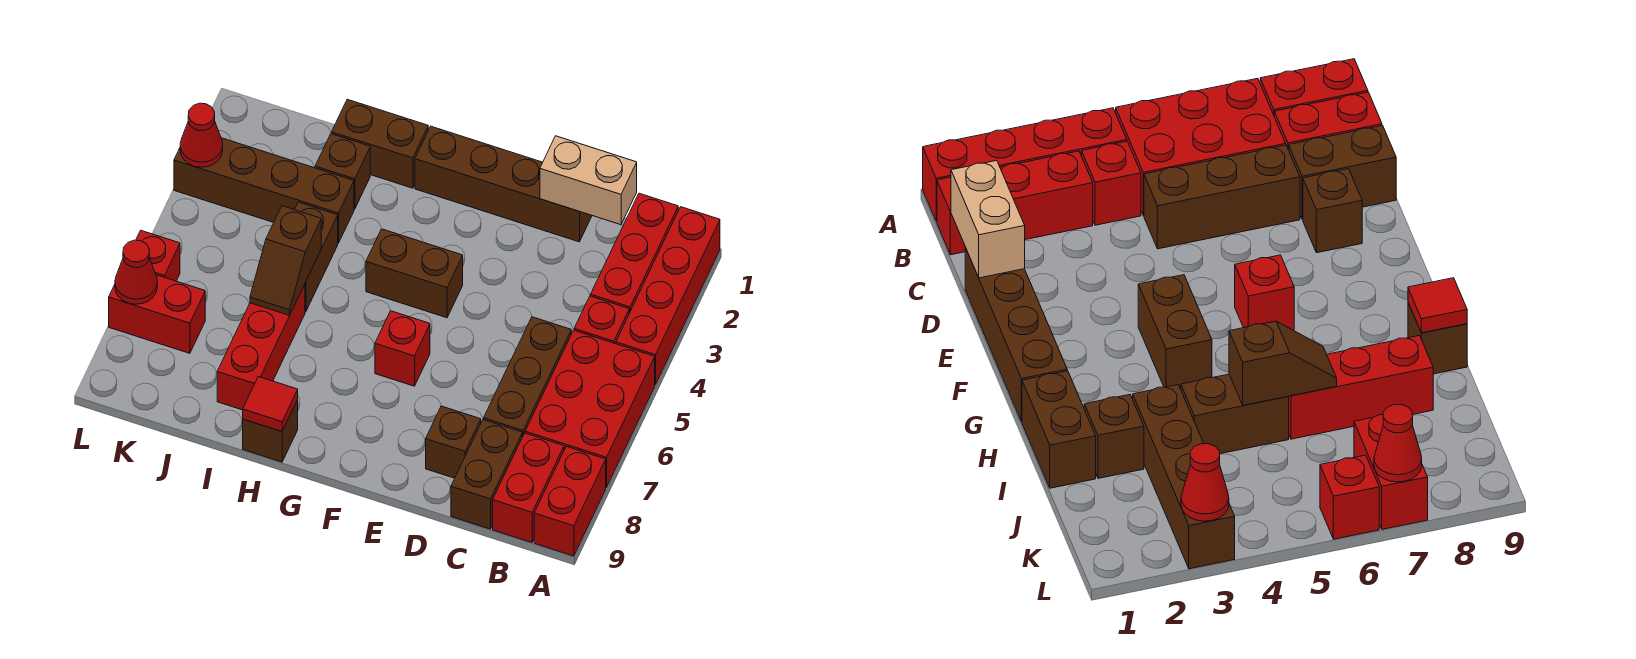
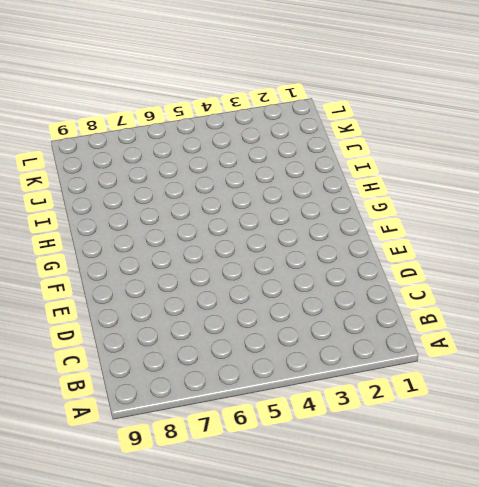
none -> red 1x4 brick [616,207,720,385]
none -> red 2x3 brick [525,330,655,488]
none -> red 1x2 brick [534,446,606,556]

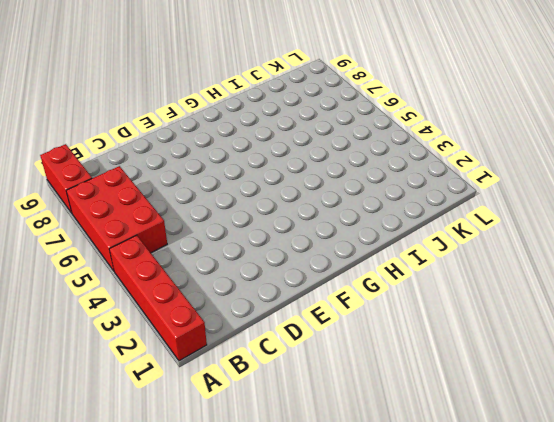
none -> red 1x3 brick [591,193,678,313]
none -> red 1x1 brick [574,296,629,344]
none -> red 1x2 brick [493,433,564,543]

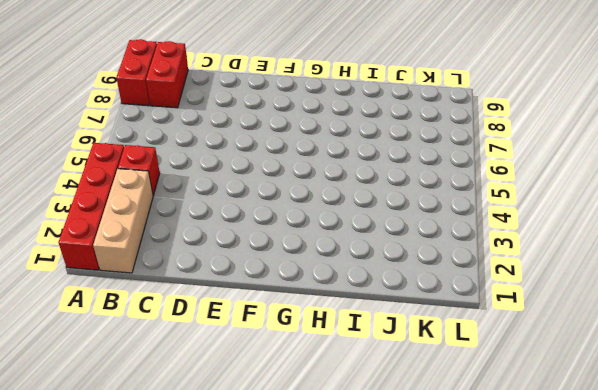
tan 1x3 brick [93,169,153,273] -> red 1x3 brick [591,193,678,313]
none -> red 2x3 brick [525,330,655,488]
none -> brown 1x3 brick [484,317,571,437]
none -> brown 1x2 brick [451,420,522,529]

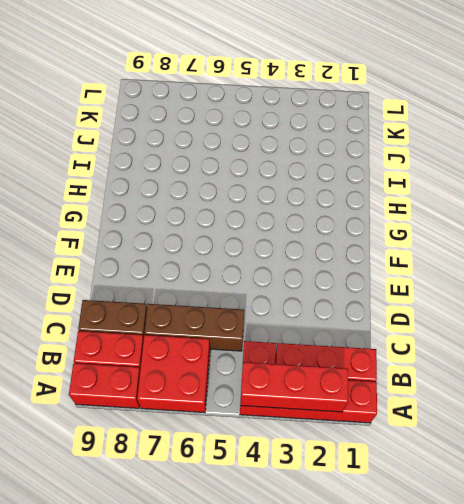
red 1x3 brick [240,362,348,412] -> red 1x3 brick moved to [217,284,305,410]
red 2x2 brick [137,335,210,413] -> red 2x3 brick [525,330,655,488]
none -> brown 1x4 brick [415,126,592,242]
none -> brown 1x1 brick [426,406,481,478]
none -> brown 1x2 brick [366,229,463,318]

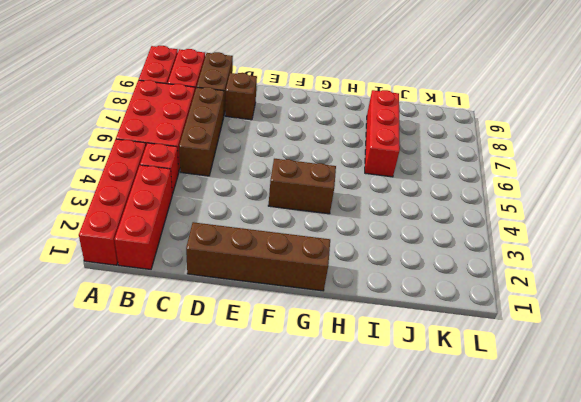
none -> red 1x1 brick [375,311,430,386]
none -> brown 1x2 brick [332,99,428,188]
none -> brown 1x1 brick [243,400,298,462]

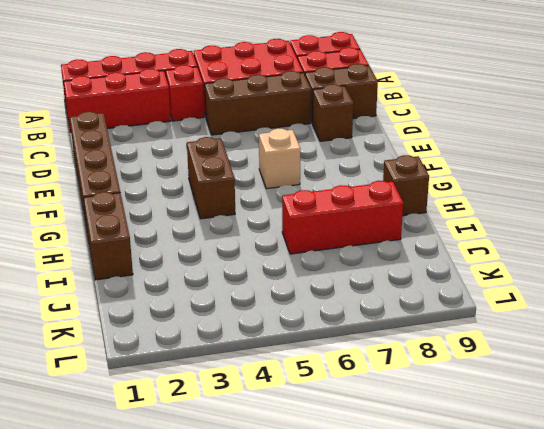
tan 1x1 brick [259,129,301,189] -> red 1x1 brick [375,311,430,386]
none -> brown 1x1 brick [315,134,370,209]
none -> brown 1x4 brick [174,138,354,243]
none -> brown 1x2 brick [295,202,338,312]

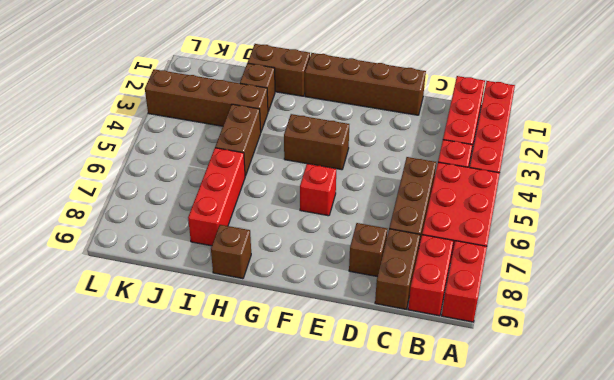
none -> red 1x2 brick [109,275,205,353]
none -> red 1x1 brick [136,231,180,281]
none -> tan 1x2 brick [540,136,637,225]

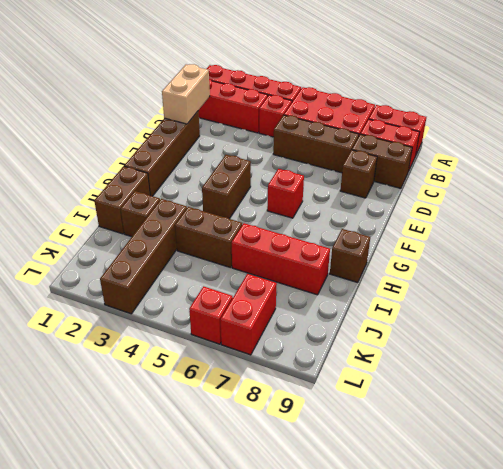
none -> red 1x1 tile [243,377,298,432]
none -> brown 1x2 slope [250,206,321,315]
none -> red 1x1 cone [180,103,223,167]

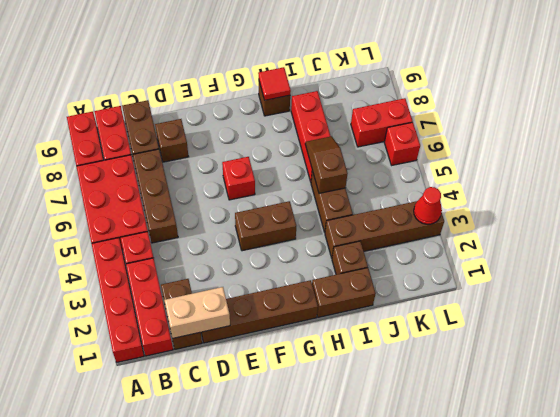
brown 1x2 brick [161,279,202,349] -> none
none -> red 1x1 cone [115,240,157,304]

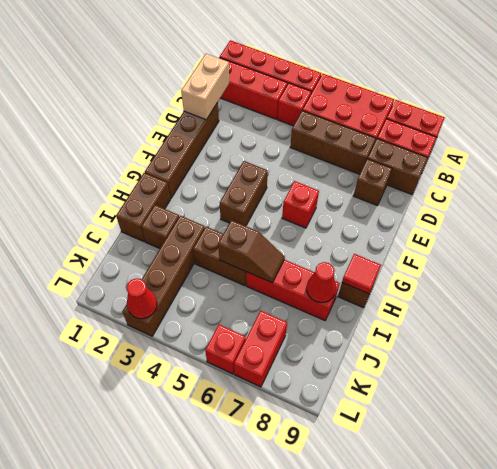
red 1x1 cone [307,262,336,303] -> red 1x1 cone moved to [115,240,157,304]

